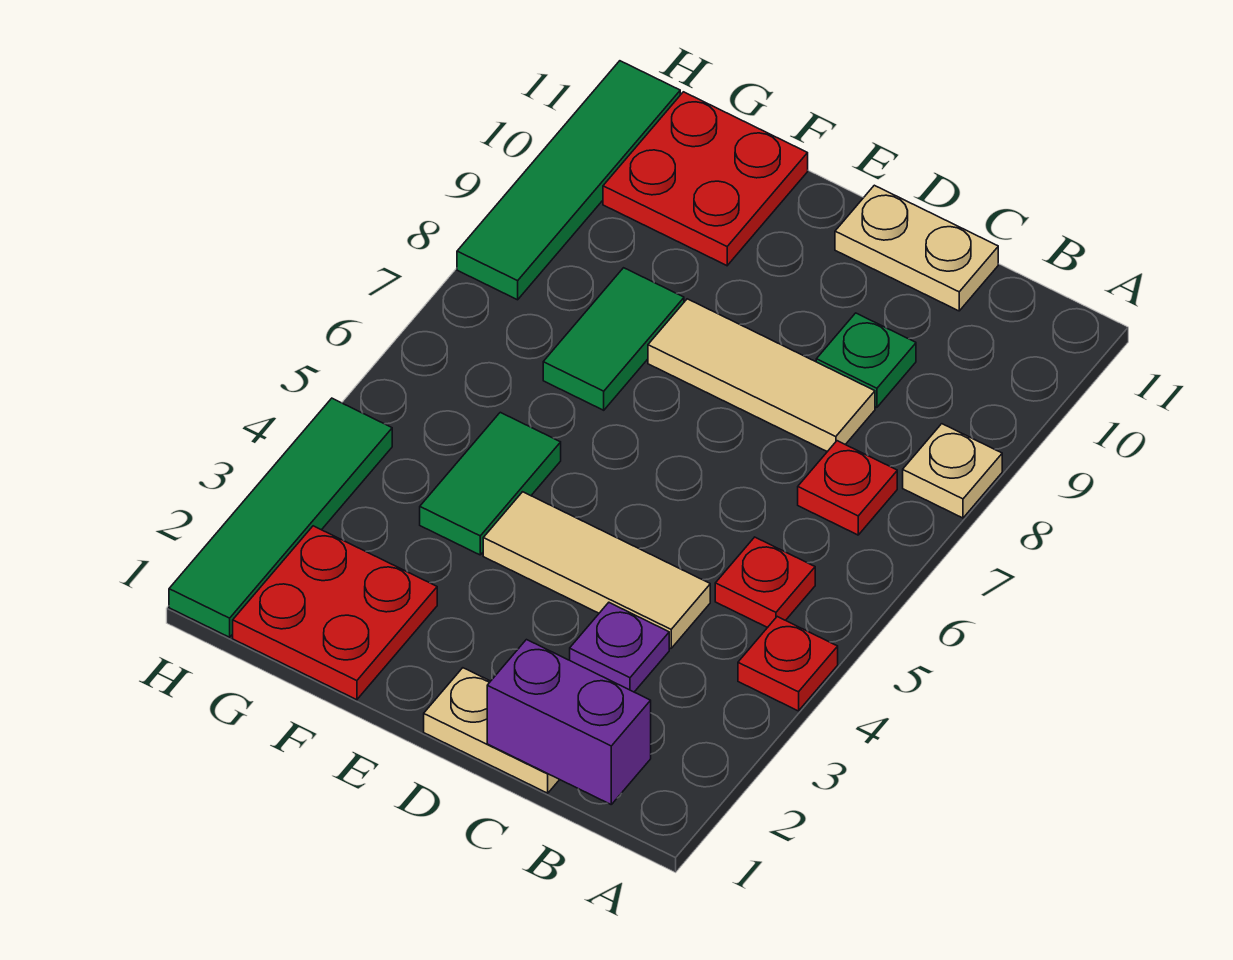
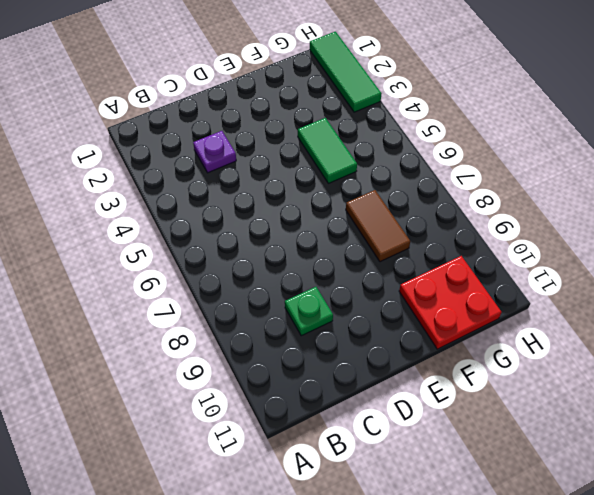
brown 1x2 tile [346,190,410,262] -> green 1x2 tile [543,268,684,410]
green 1x3 tile [310,32,382,112] -> green 1x4 tile [169,398,392,637]
none -> red 1x1 plate [738,617,838,711]
none -> tan 1x1 plate [903,424,1002,518]
none -> red 1x1 plate [715,537,815,628]

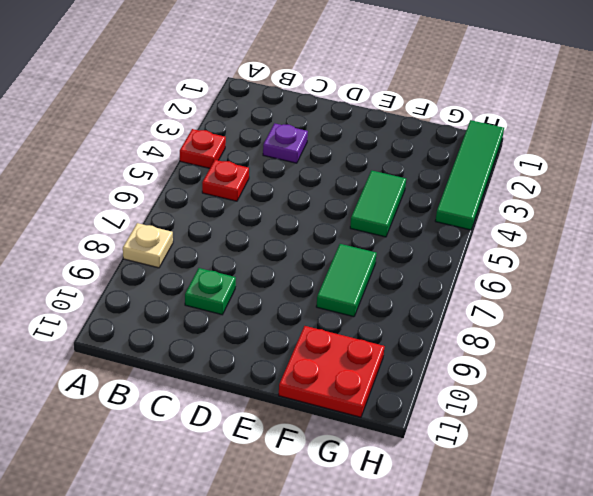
none -> red 1x1 plate [798,441,897,535]
none -> tan 1x2 plate [424,668,559,793]
none -> tan 1x3 tile [483,492,710,648]

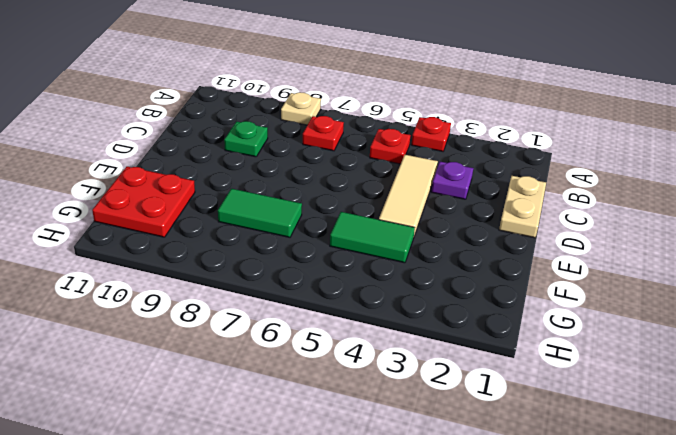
none -> tan 1x3 tile [648,299,875,452]
none -> tan 1x2 plate [835,185,998,311]
none -> red 2x2 plate [233,526,437,700]

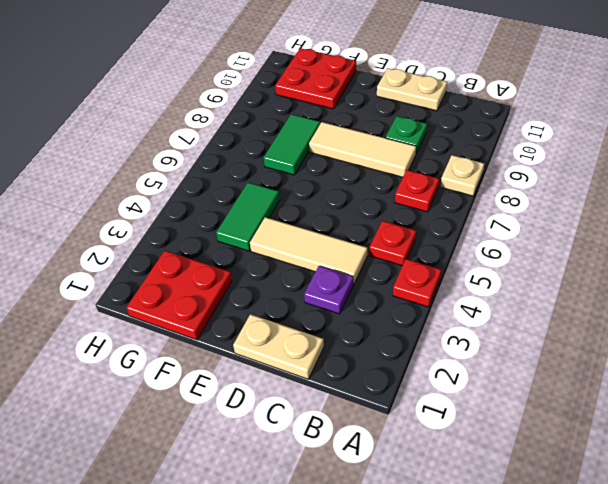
none -> green 1x4 tile [169,398,392,637]
none -> green 1x4 tile [457,61,680,300]
none -> purple 1x2 brick [487,640,651,804]

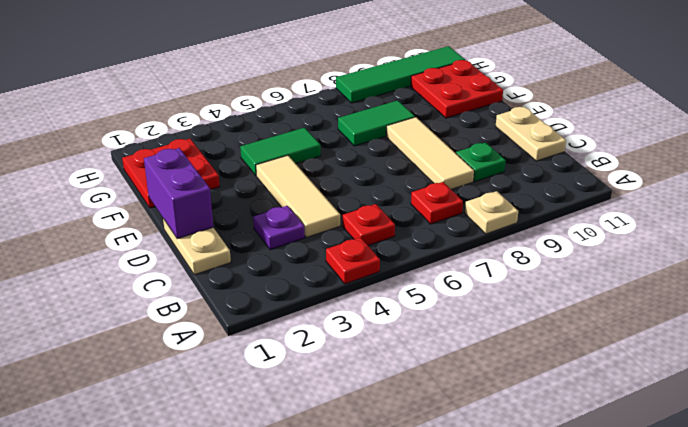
purple 1x2 brick [144,148,213,239] -> purple 1x2 brick moved to [487,640,651,804]
none -> green 1x4 tile [169,398,392,637]

